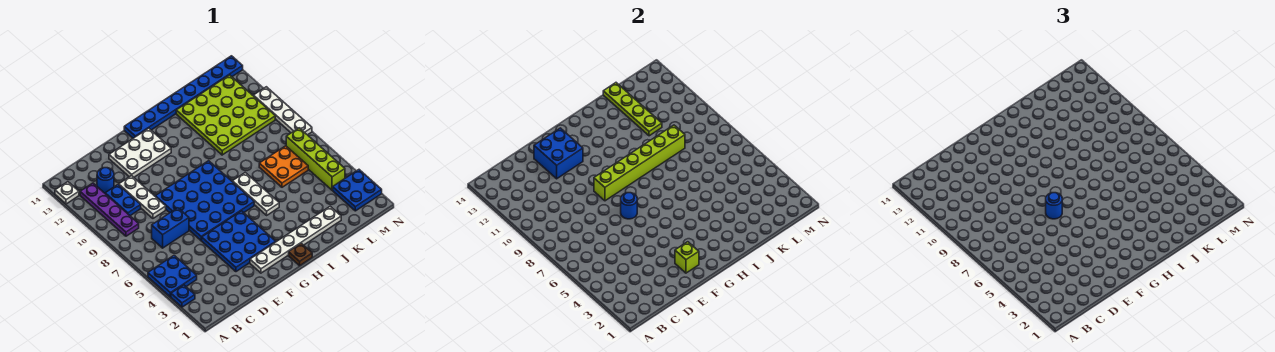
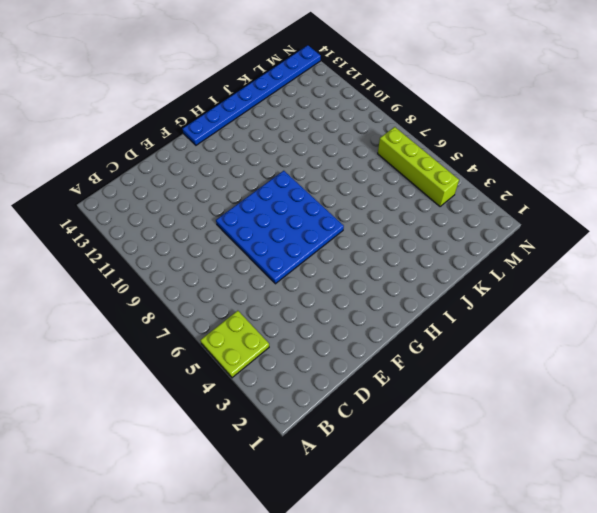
lime 2x2 plate [200,311,269,378] -> blue 2x2 plate [148,256,197,297]
none -> blue 1x1 plate [171,285,195,307]
none -> white 1x1 plate [55,182,79,204]
none -> purple 1x4 plate [80,183,139,236]

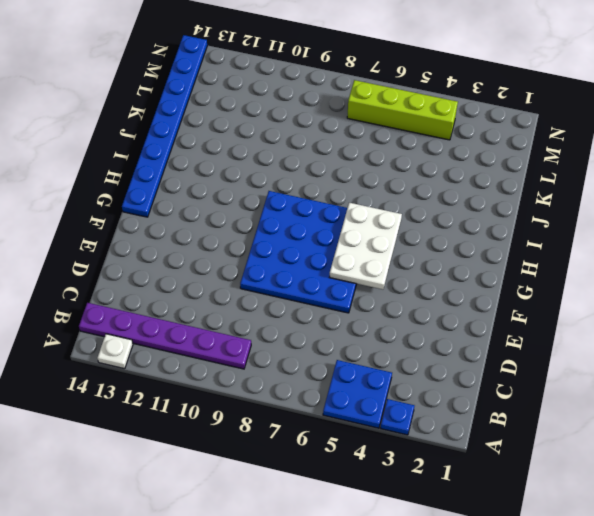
purple 1x6 plate [79,303,251,369] -> purple 1x4 plate [80,183,139,236]
white 2x3 plate [330,203,402,289] -> white 2x3 plate moved to [109,128,171,177]
none -> blue 1x2 brick [152,208,189,248]
none -> blue 1x2 plate [105,185,141,216]
none -> blue 1x1 round brick [97,168,114,193]

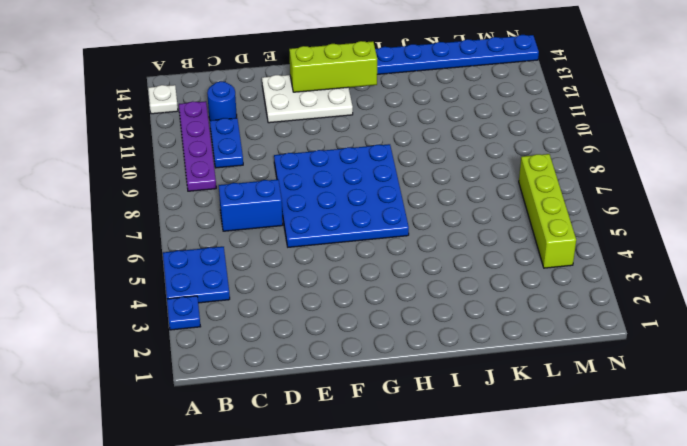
lime 1x3 brick [289,41,377,92] -> blue 2x2 brick [534,128,583,179]
none -> white 1x3 plate [119,175,166,218]
none -> blue 3x3 plate [201,211,276,272]
none -> white 1x6 plate [250,207,341,273]

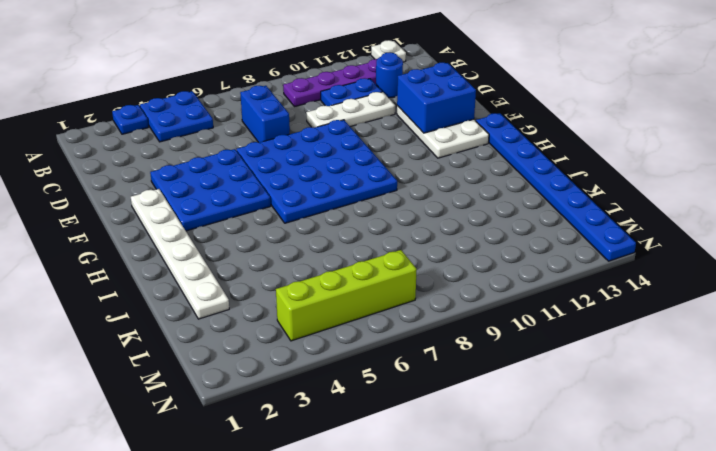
none -> brown 1x1 plate [289,243,312,266]
none -> white 1x3 plate [232,173,279,215]
none -> lime 4x4 plate [176,75,275,155]

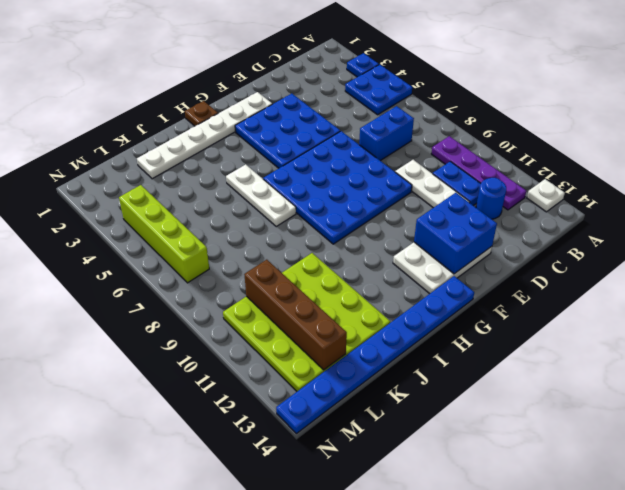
brown 1x4 brick [244,260,347,370] -> none
none -> orange 2x2 plate [259,146,308,187]
none -> blue 2x2 plate [333,170,382,211]
none -> white 1x4 plate [253,87,312,135]

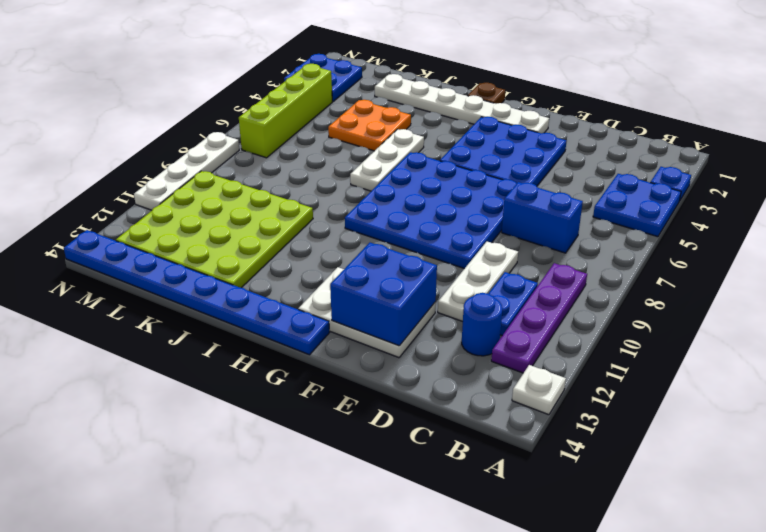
orange 2x2 plate [328,100,411,151] -> orange 2x2 plate moved to [259,146,308,187]
none -> lime 1x1 brick [675,242,699,273]
none -> blue 1x1 round brick [621,193,637,219]
none -> lime 1x6 brick [594,125,685,201]

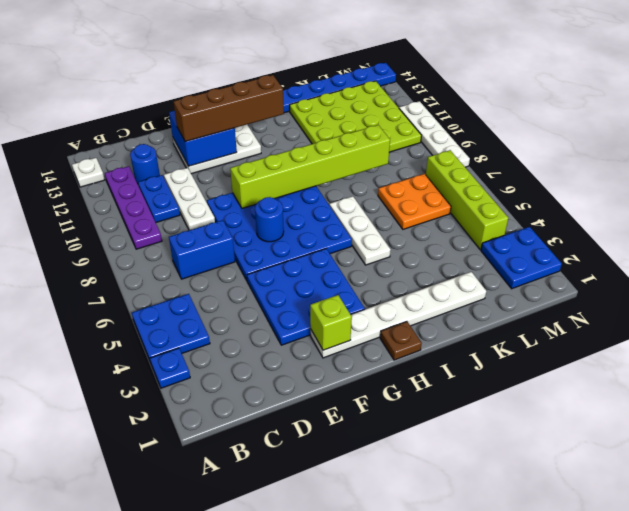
brown 1x4 brick [173,75,284,142] -> none
none -> lime 1x4 plate [603,83,662,136]
none -> blue 1x1 round brick [1046,193,1062,219]

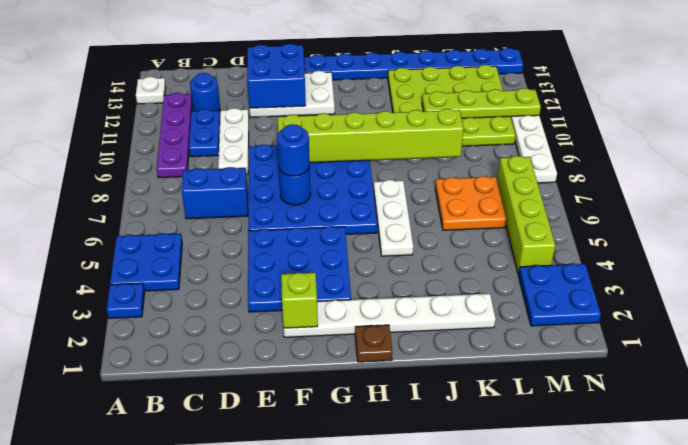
lime 1x4 plate [422,88,541,118] -> lime 1x4 plate turned to [603,83,662,136]

